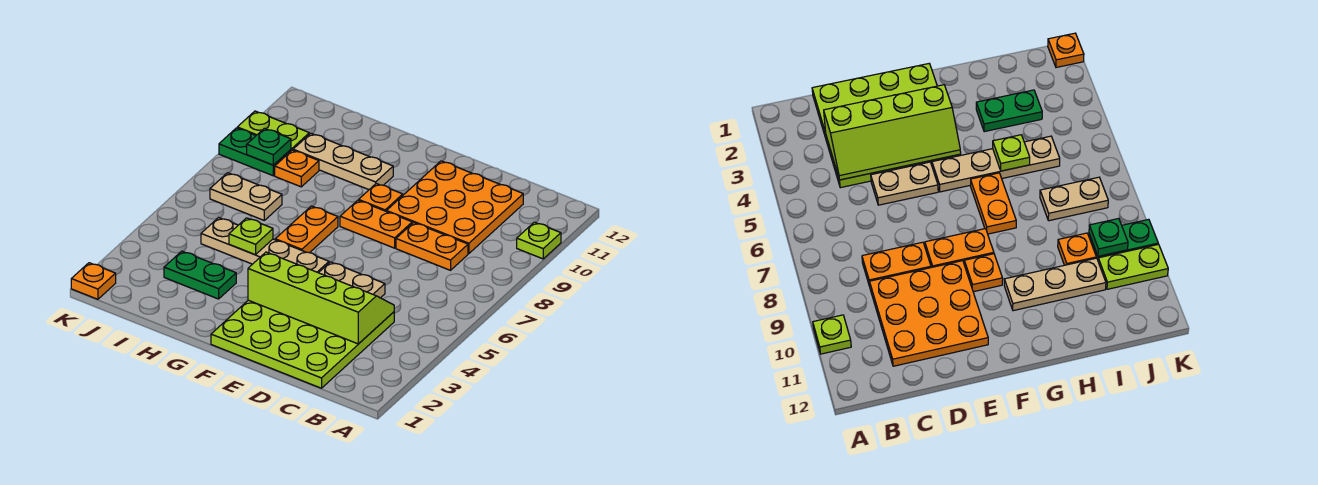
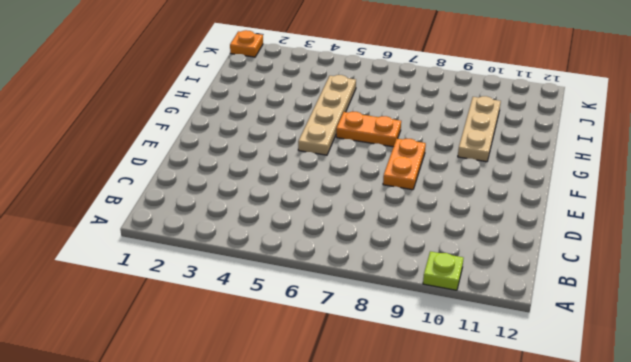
none -> lime 4x4 plate [211,300,394,388]
none -> orange 1x2 plate [396,223,468,270]
none -> orange 3x3 plate [387,161,523,253]

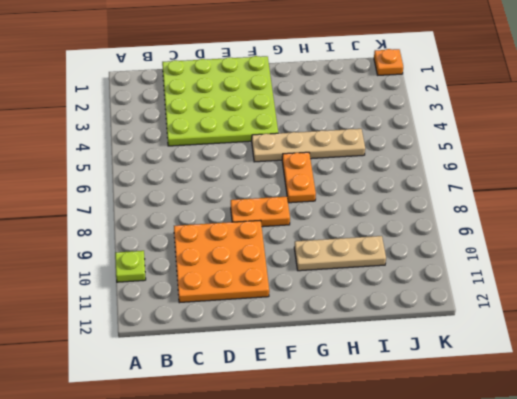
none -> orange 1x2 plate [396,223,468,270]
none -> tan 1x2 plate [319,262,385,298]
none -> orange 1x1 plate [359,184,403,212]

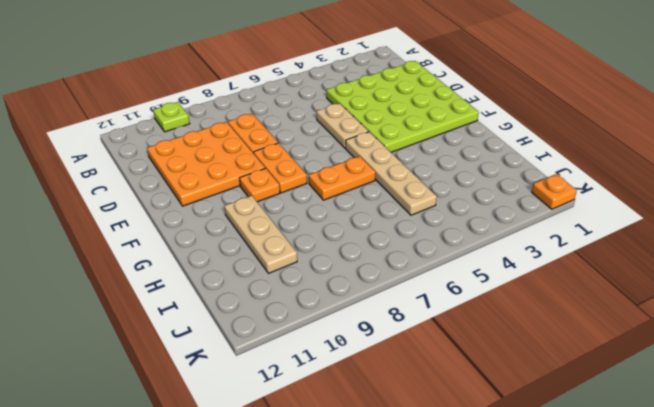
none -> green 1x2 plate [164,251,236,299]
none -> tan 1x2 plate [210,173,282,220]
none -> orange 1x1 plate [275,150,319,187]

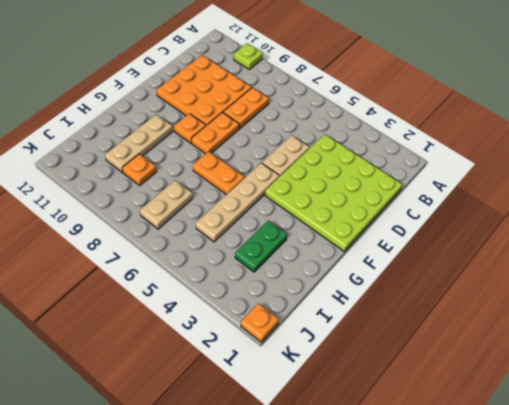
none -> green 1x2 plate [219,128,291,176]
none -> lime 1x2 plate [237,111,309,151]
none -> lime 2x4 slope [248,252,394,344]

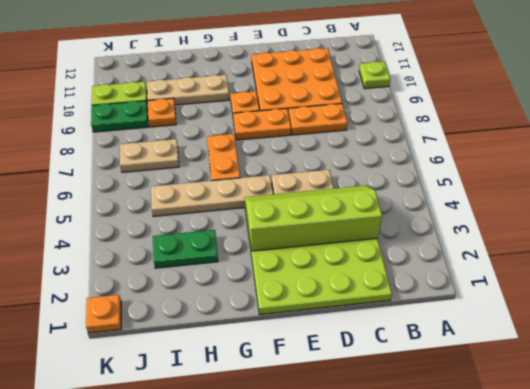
none -> lime 1x1 plate [229,218,273,255]
none -> green 1x1 plate [247,128,291,165]

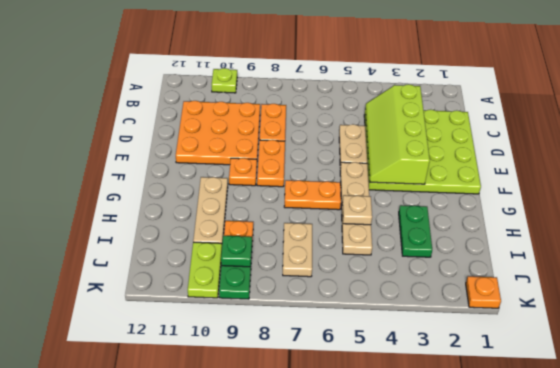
tan 1x1 plate [342,195,372,225] -> lime 1x1 plate [229,218,273,255]

